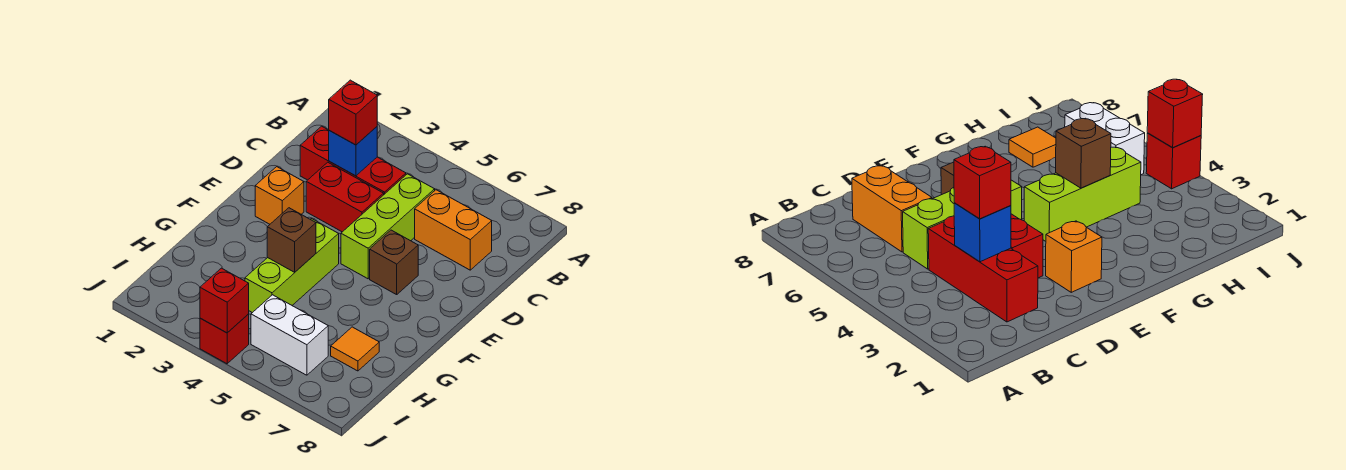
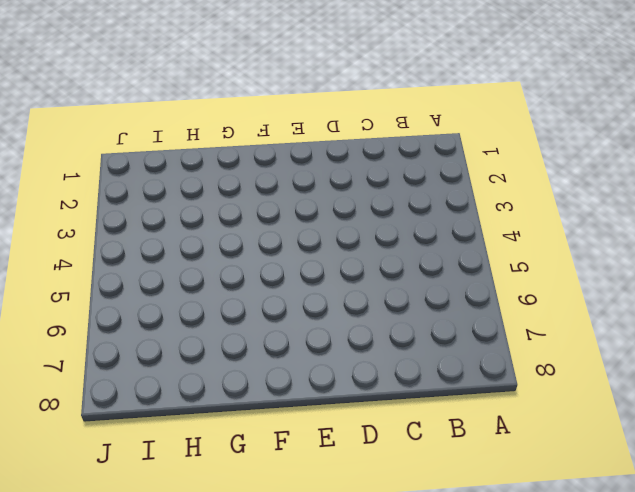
none -> red 1x3 brick [300,126,406,194]
none -> lime 1x3 brick [341,174,435,279]
none -> orange 1x2 brick [415,190,492,270]

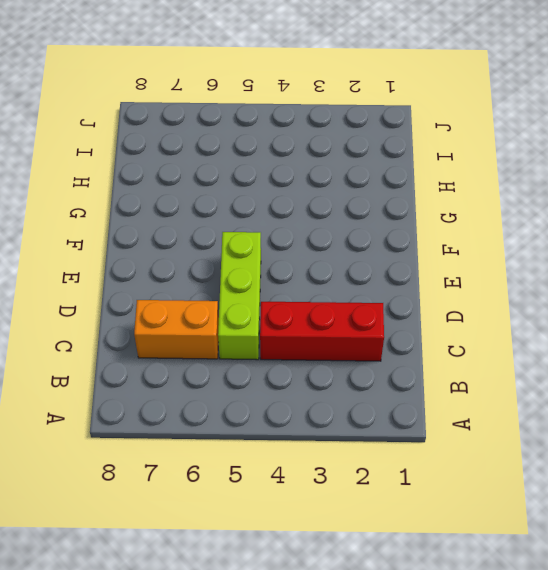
none -> red 1x2 brick [306,162,384,232]
none -> orange 1x1 brick [255,167,304,224]
none -> brown 1x1 brick [370,230,418,295]

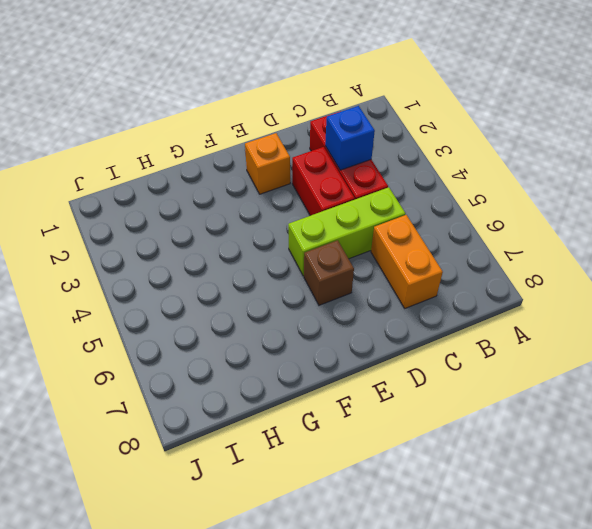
none -> lime 1x3 brick [245,219,339,313]
none -> orange 1x1 tile [331,327,379,371]
none -> white 1x2 brick [251,295,328,375]

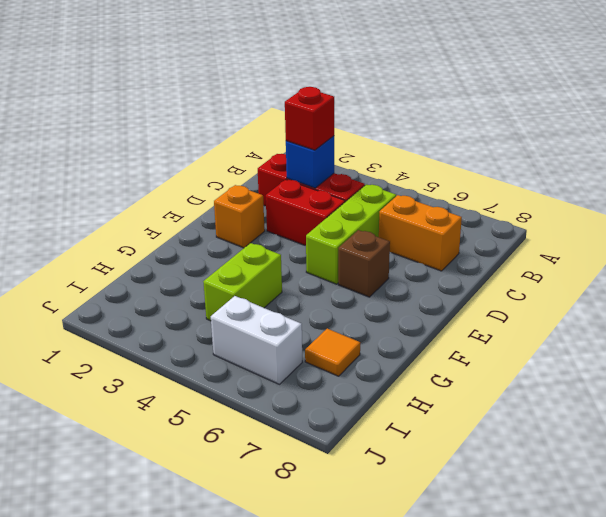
lime 1x2 brick [203,243,282,321] -> lime 1x3 brick [245,219,339,313]
none -> red 1x1 brick [200,314,249,364]
none -> brown 1x1 brick [267,208,316,272]
none -> red 1x1 brick [200,268,249,333]

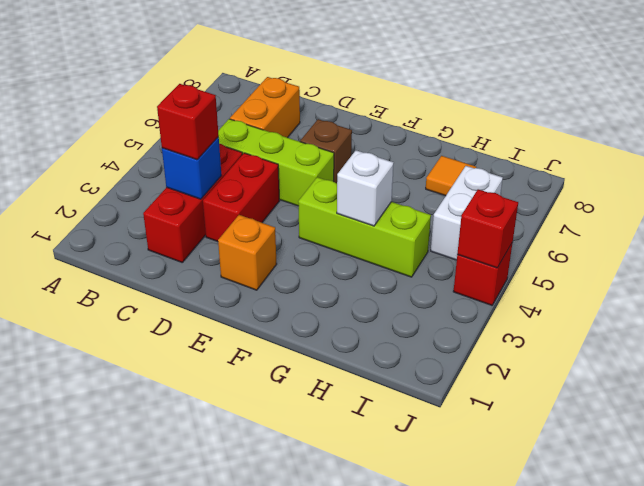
white 1x1 brick [337,150,394,226] -> brown 1x1 brick [267,208,316,272]

